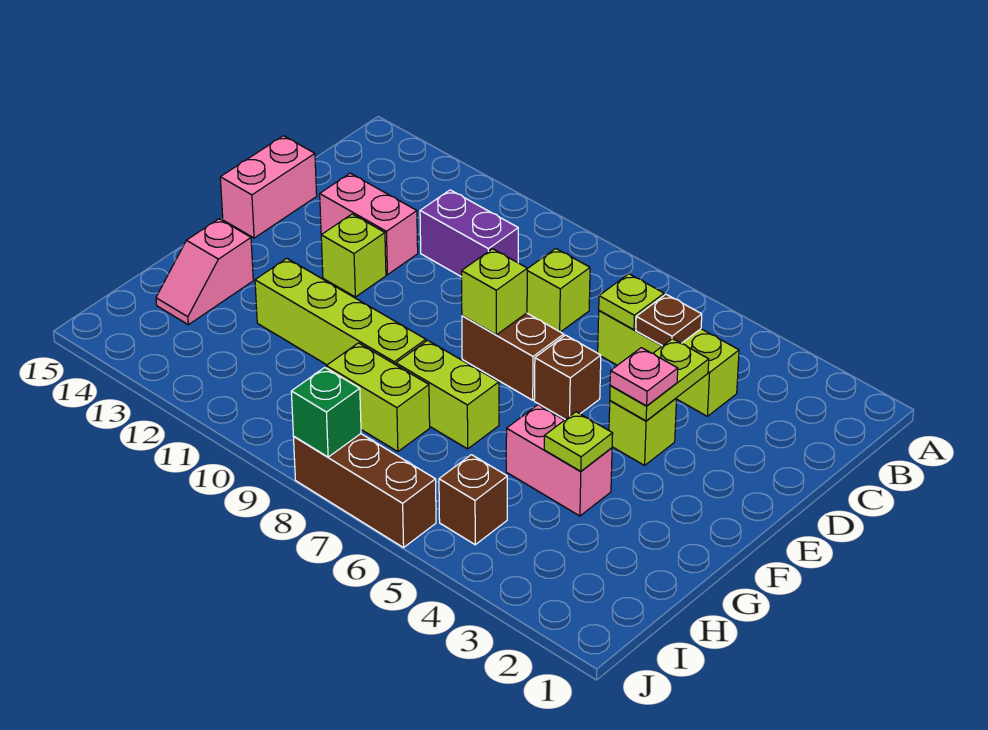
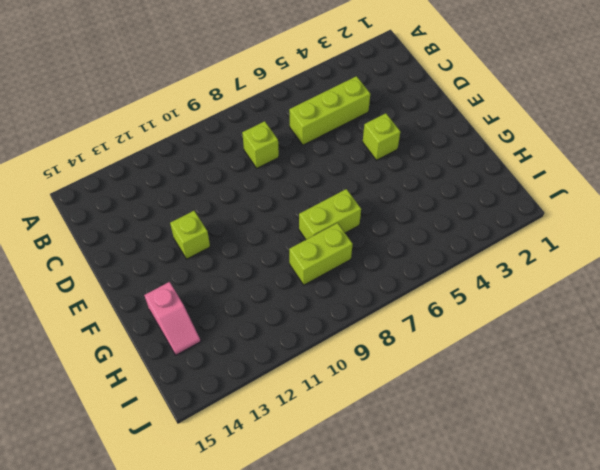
none -> purple 1x2 brick [420,190,518,277]
none -> pink 1x2 brick [320,173,418,275]
none -> pink 1x2 brick [220,136,317,238]

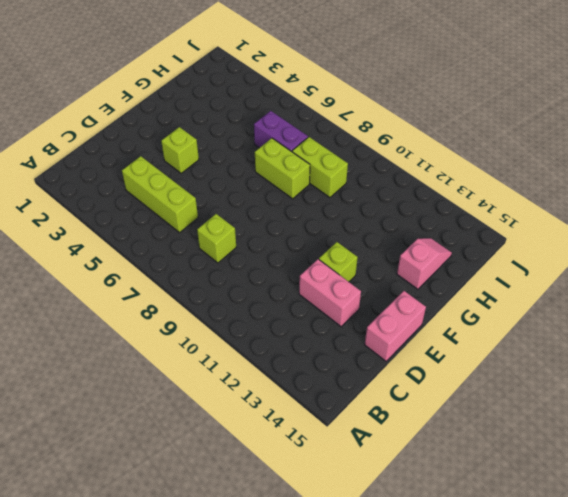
purple 1x2 brick [254,111,308,152] -> purple 1x2 brick moved to [420,190,518,277]
none -> brown 1x1 brick [534,335,601,420]
none -> brown 1x2 brick [462,313,564,400]
none -> pink 1x2 brick [506,405,612,516]

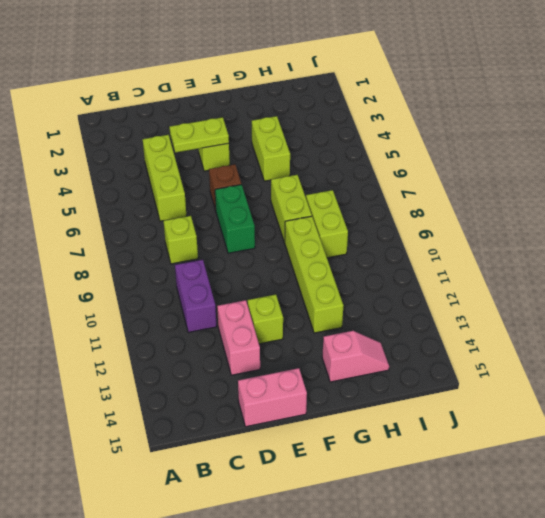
green 1x2 brick [215,185,255,253] -> brown 1x2 brick [462,313,564,400]
lime 1x2 brick [252,116,290,181] -> pink 1x2 brick [506,405,612,516]
none -> brown 1x1 brick [439,455,507,545]
none -> brown 1x3 brick [294,434,436,548]
none -> brown 1x1 plate [636,294,702,346]

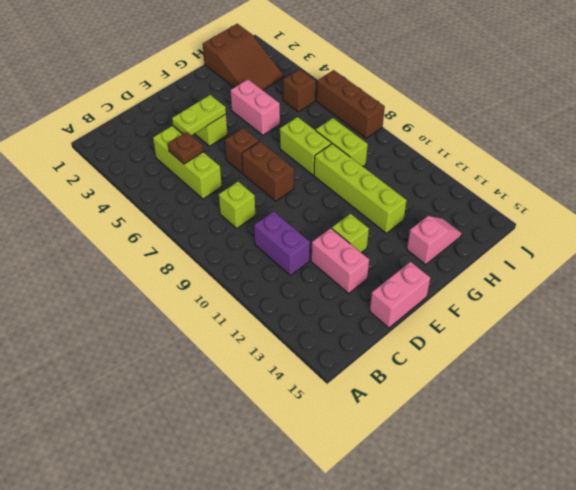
brown 2x3 slope [203,24,283,90] -> none
none -> lime 1x1 plate [599,274,664,330]
none -> lime 1x1 brick [462,249,527,335]
none -> lime 1x1 plate [544,412,613,471]

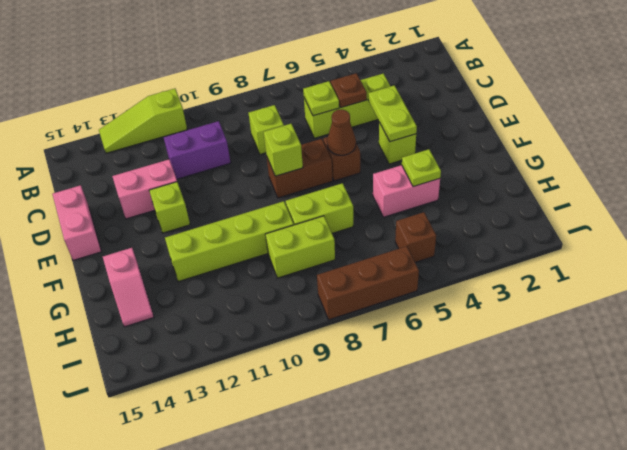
lime 1x3 slope [99,89,187,153] -> none
brown 1x1 cone [327,109,356,155] -> none
none -> green 1x1 brick [291,368,361,457]
none -> pink 1x1 plate [610,348,678,406]

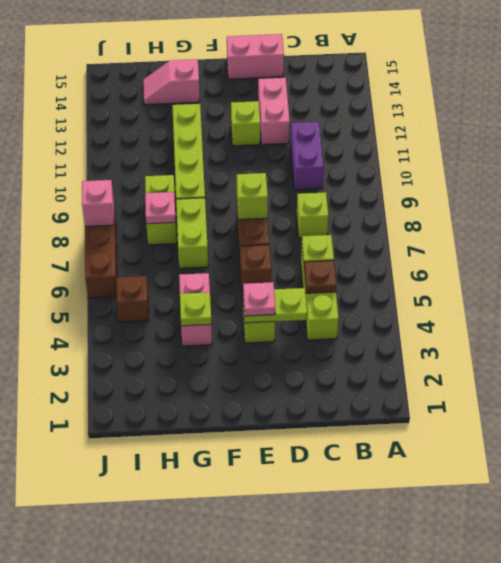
pink 1x1 plate [145,192,176,224] -> none
pink 1x1 brick [82,180,114,226] -> green 1x1 brick [291,368,361,457]

